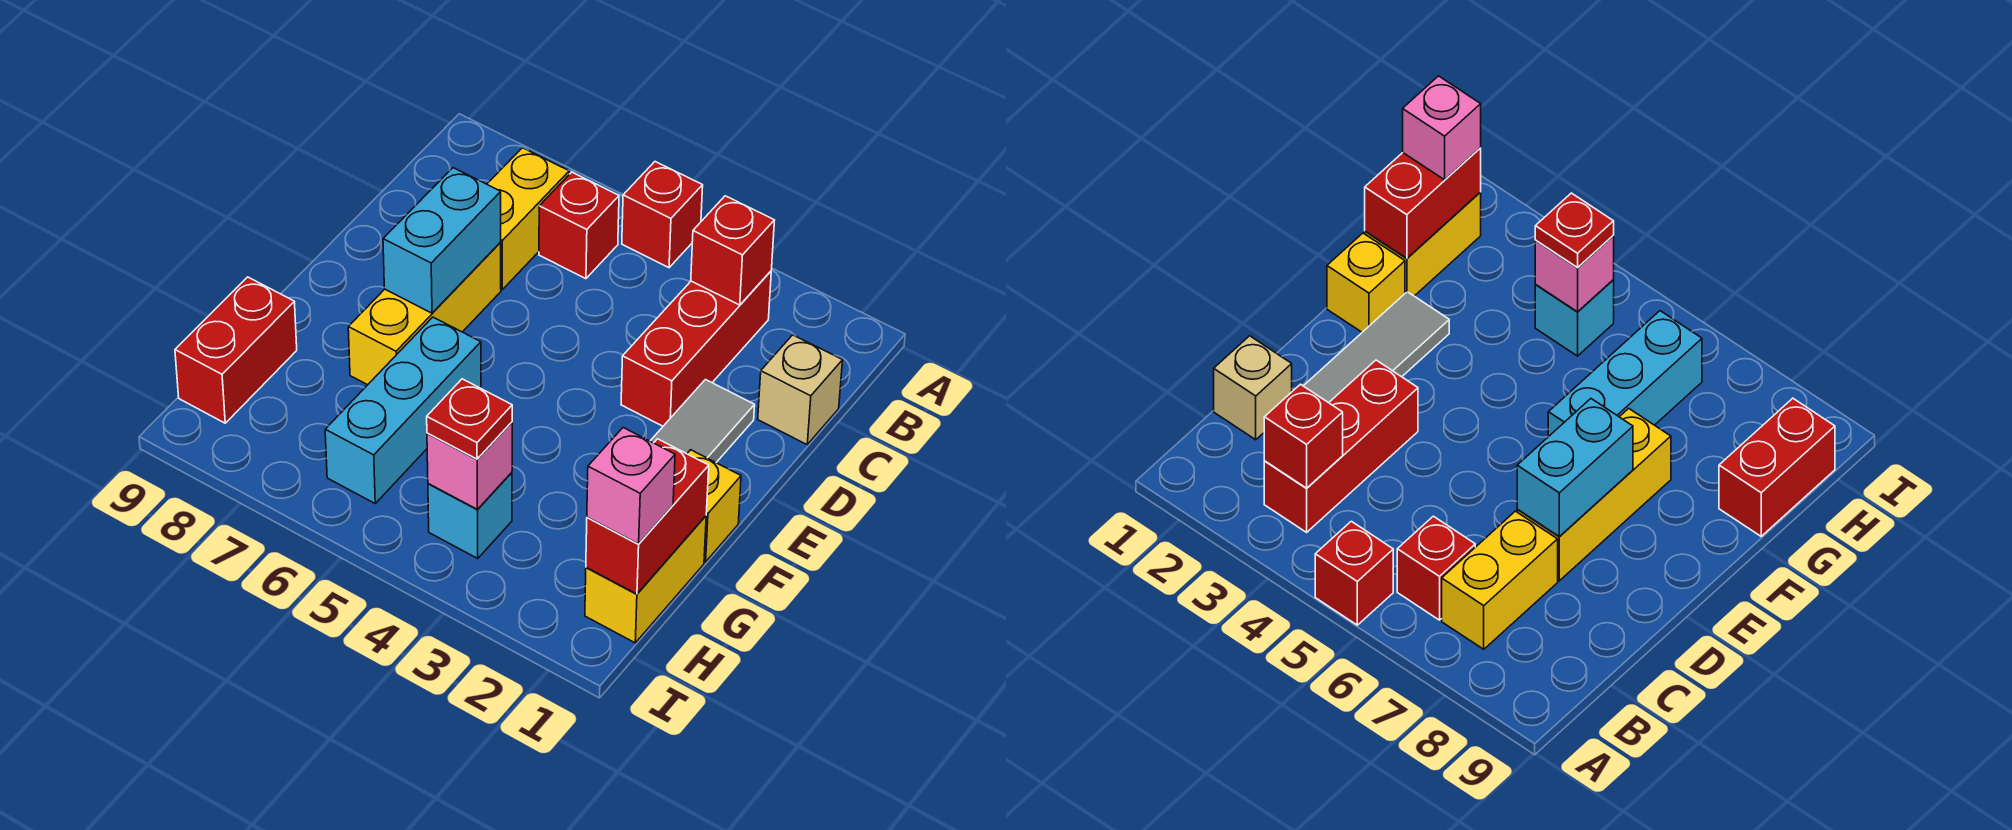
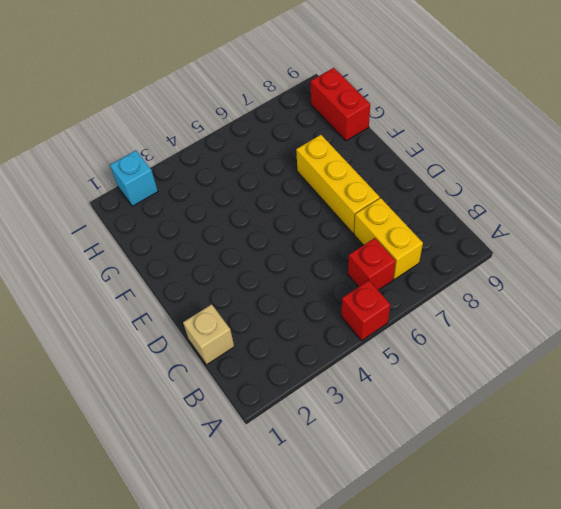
cyan 1x1 brick [110,150,158,206] -> cyan 1x1 brick moved to [428,473,512,558]
none -> red 1x3 brick [621,271,771,426]
none -> grey 1x3 tile [650,380,755,462]
none -> yellow 1x1 brick [687,450,741,562]

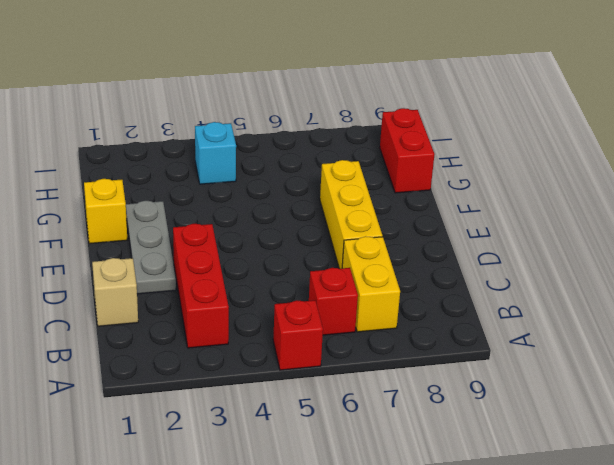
grey 1x3 plate [126,201,176,294] -> grey 1x3 tile [650,380,755,462]
none -> cyan 1x3 brick [325,317,481,503]
none -> yellow 1x2 brick [585,516,706,643]
none -> red 1x1 brick [691,196,775,305]

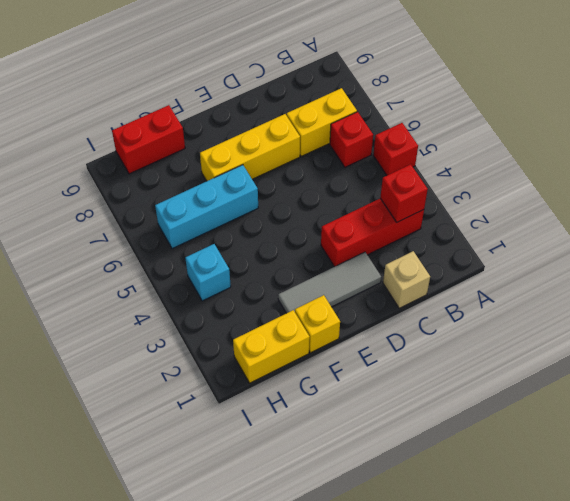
none -> cyan 1x2 brick [383,168,501,313]
none -> red 1x2 brick [586,439,709,594]
none -> pink 1x1 brick [427,422,512,509]

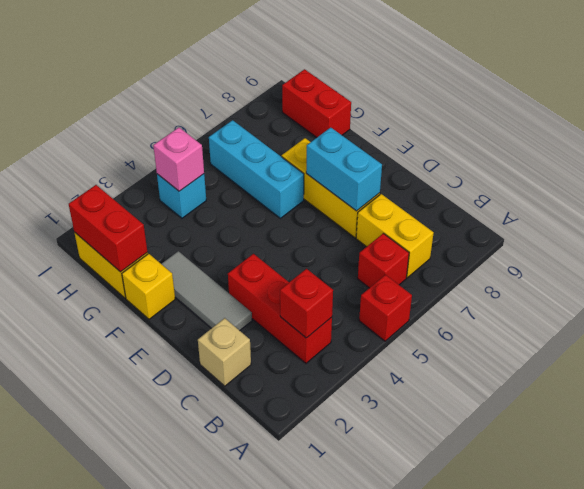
none -> pink 1x1 brick [587,428,675,544]
none -> red 1x1 plate [427,379,512,459]

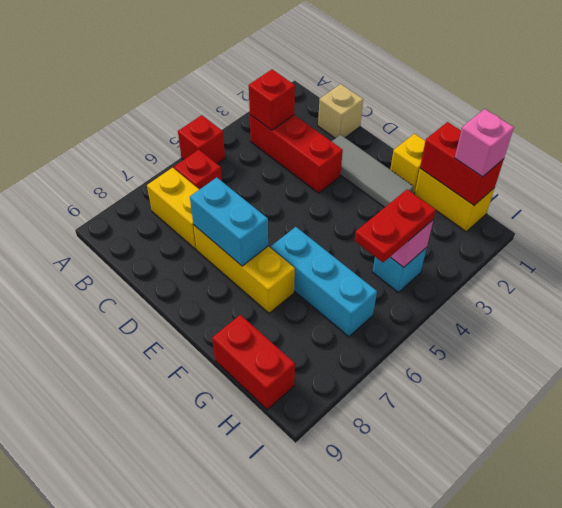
red 1x2 plate [355,190,436,262] -> red 1x1 plate [427,379,512,459]

